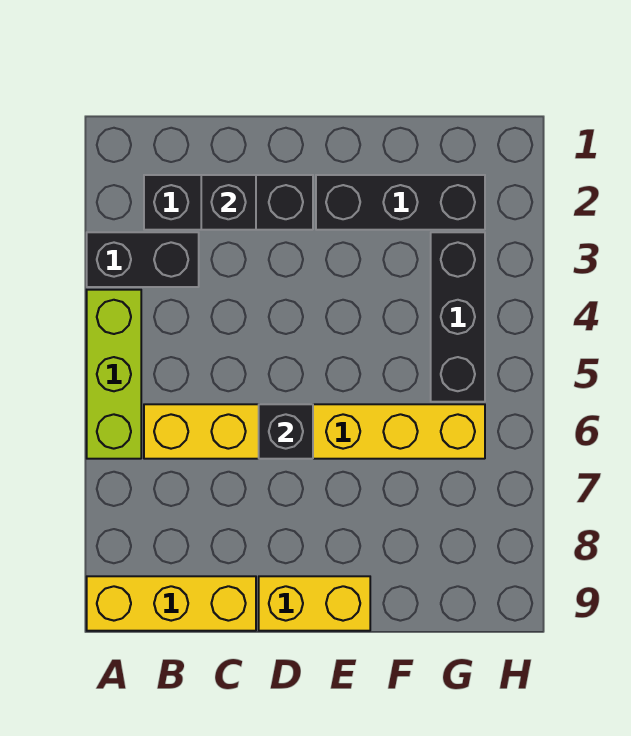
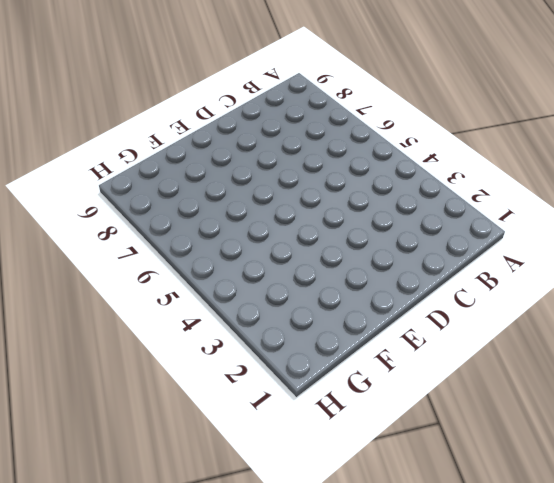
none -> black 1x2 brick [87,232,199,287]
none -> lime 1x3 brick [87,290,141,459]

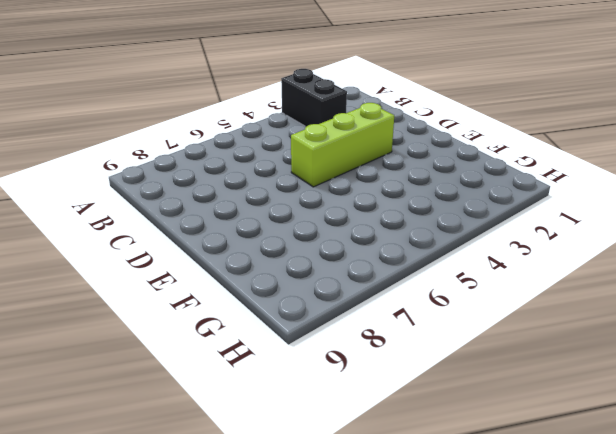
lime 1x3 brick [291,103,394,187] -> lime 1x3 brick moved to [87,290,141,459]
none -> yellow 1x3 brick [87,576,256,631]
none -> black 1x3 brick [144,175,313,230]

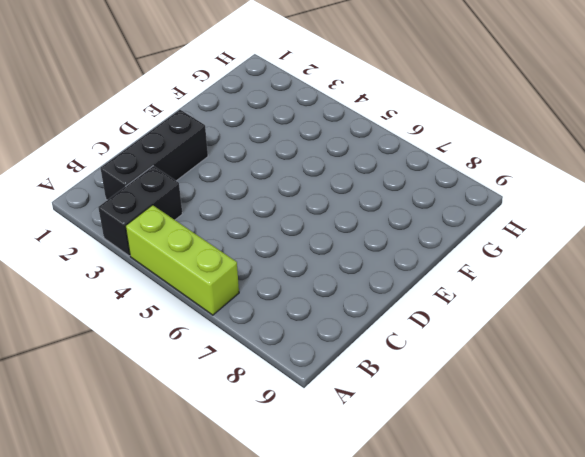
none -> yellow 1x3 brick [87,576,256,631]
none -> yellow 1x6 brick [144,404,485,459]

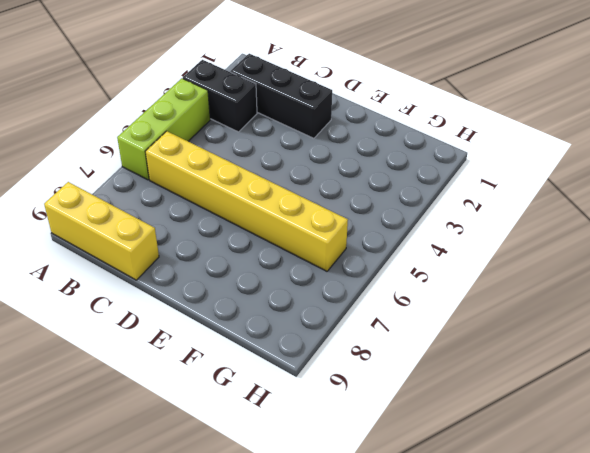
none -> yellow 1x2 brick [259,576,370,631]
none -> black 1x3 brick [316,175,485,230]

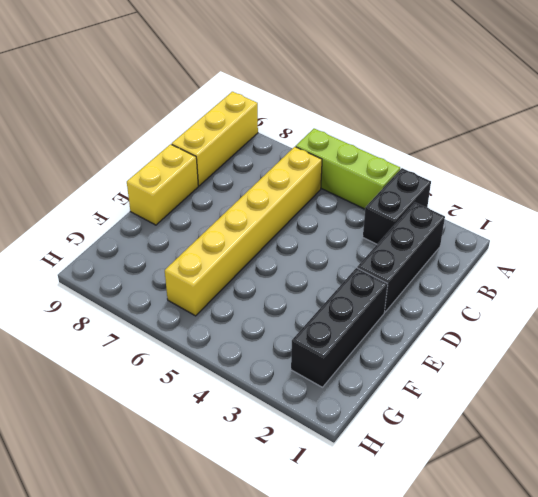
none -> black 1x3 brick [431,232,485,402]
none -> black 1x1 brick [201,175,256,230]

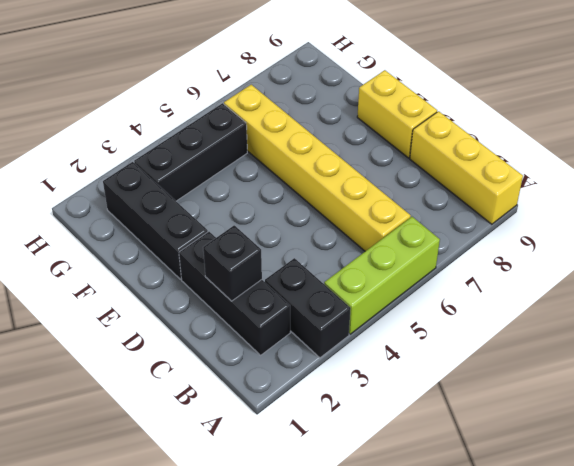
none -> black 1x1 brick [259,404,313,459]

